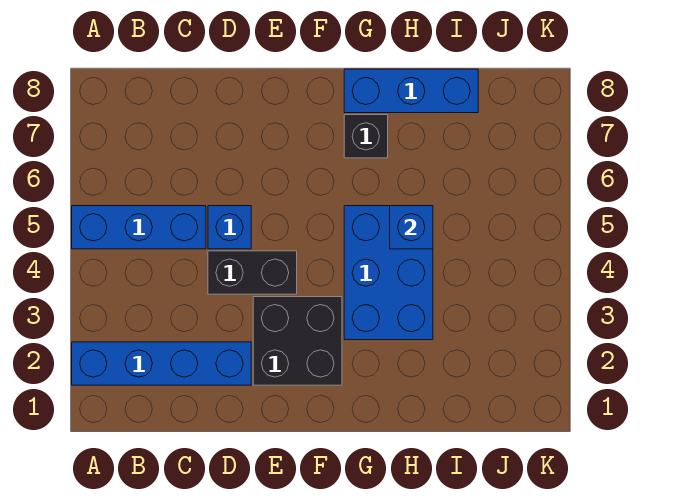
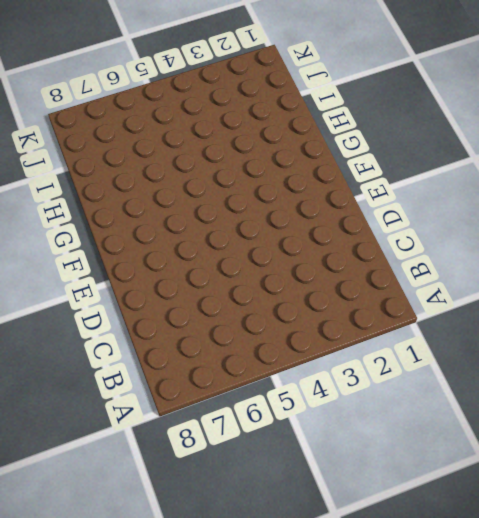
none -> blue 1x4 brick [72,342,251,385]
none -> blue 1x3 brick [72,206,206,249]

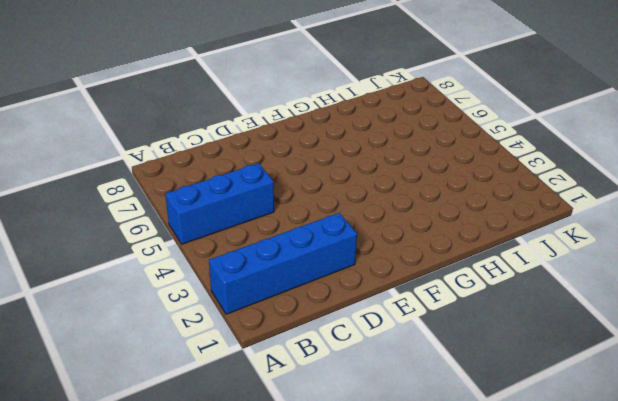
none -> black 1x2 brick [208,251,297,294]
none -> blue 1x1 brick [208,206,251,249]

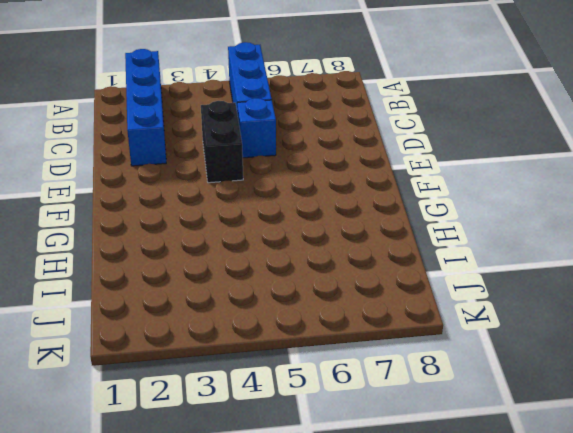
none -> black 2x2 brick [253,297,342,385]
none -> blue 2x3 brick [344,206,433,340]

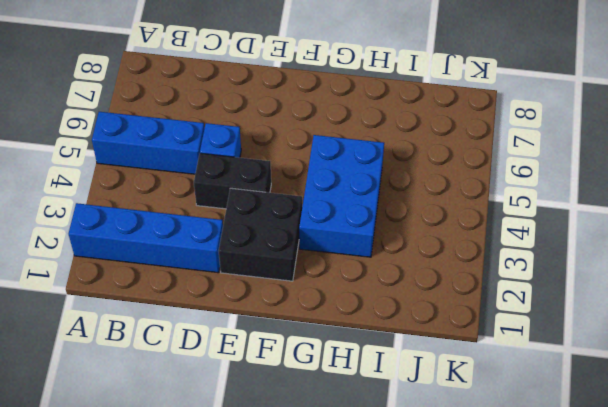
none -> black 1x1 brick [344,115,388,158]
none -> blue 1x3 brick [344,69,478,113]

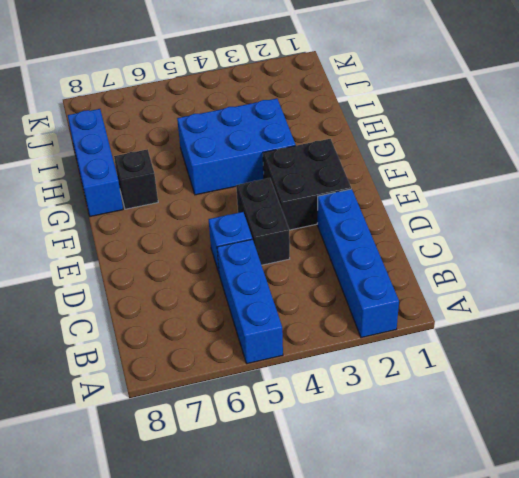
none -> blue 1x1 brick [390,206,433,249]

